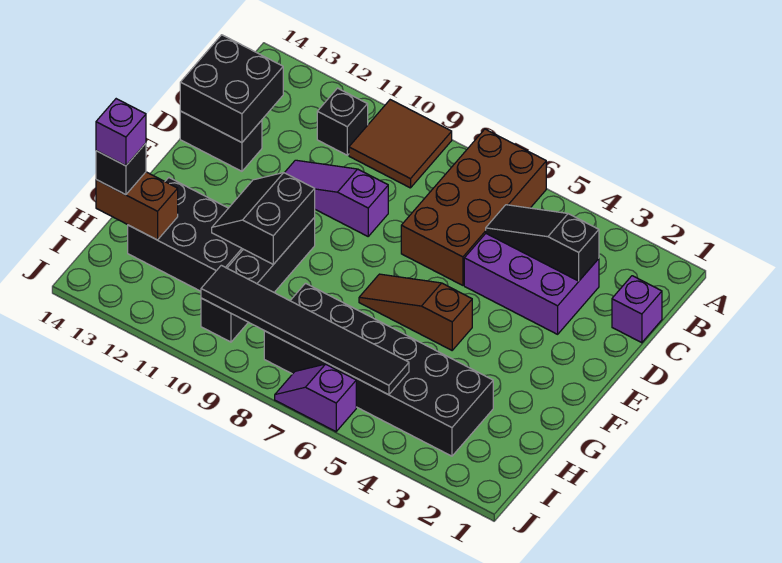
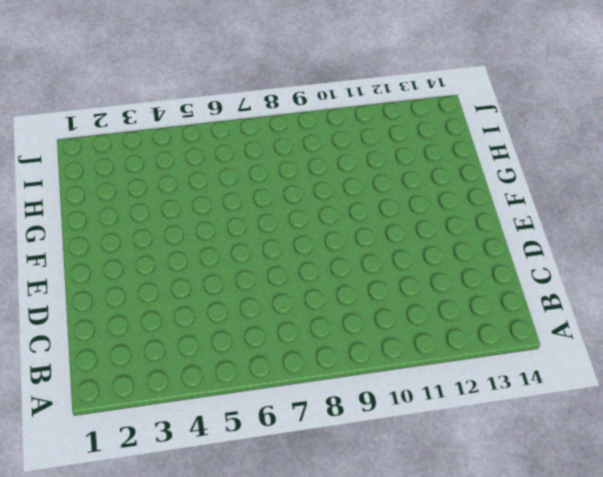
none -> brown 2x4 brick [401,129,546,285]
none -> brown 2x2 tile [349,100,452,188]
none -> black 1x1 brick [317,88,368,155]

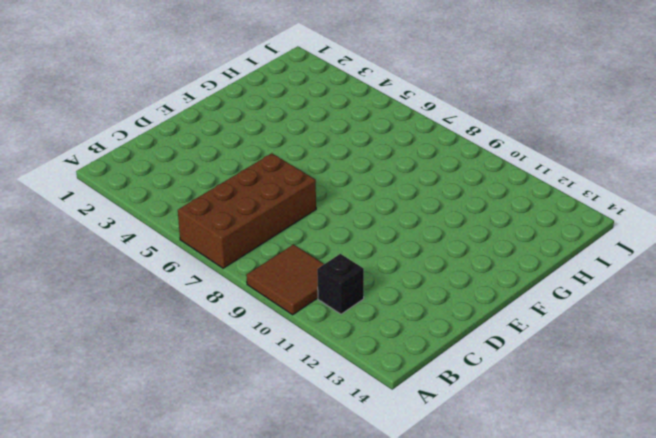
none -> purple 1x1 brick [612,276,662,343]
none -> purple 2x3 brick [464,234,599,334]
none -> purple 1x3 slope [285,160,388,236]

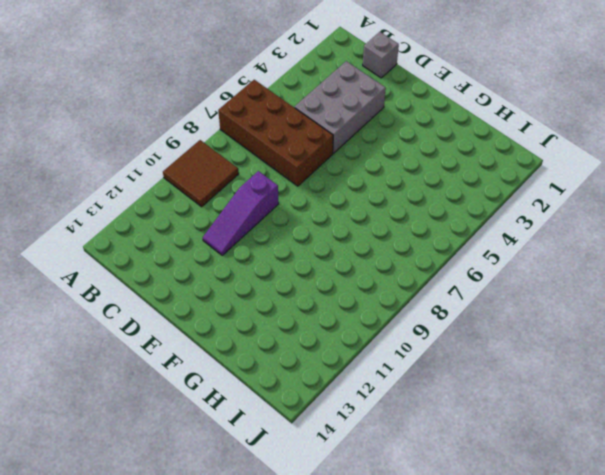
grey 1x1 brick [363,32,399,78] -> purple 1x1 brick [612,276,662,343]
grey 2x3 brick [295,61,386,153] -> purple 2x3 brick [464,234,599,334]
none -> black 1x1 brick [317,88,368,155]
none -> black 1x2 brick [180,111,262,171]
none -> brown 1x3 slope [359,274,472,350]

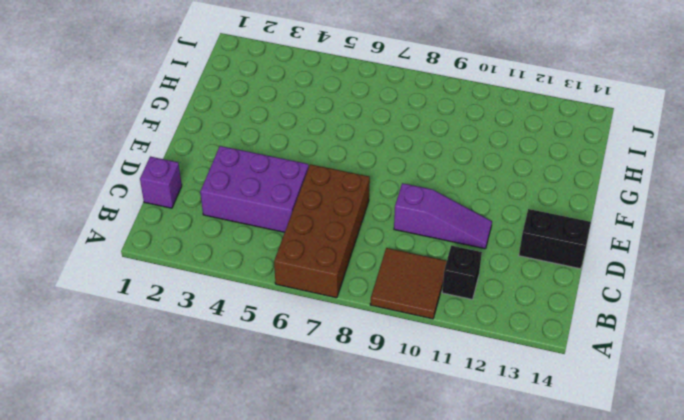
none -> brown 1x3 slope [359,274,472,350]
none -> black 1x4 brick [201,218,315,342]
none -> black 2x3 brick [128,178,243,291]

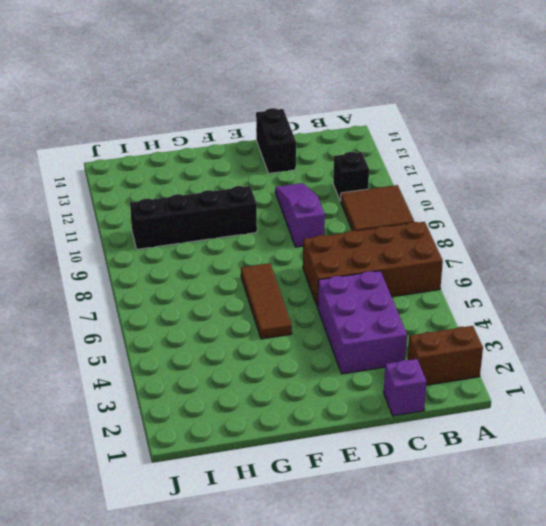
brown 1x2 brick [408,326,483,385] -> brown 1x2 brick turned to [96,172,178,240]
brown 1x3 tile [241,263,292,339] -> brown 1x3 slope [359,274,472,350]
none -> black 2x3 brick [128,178,243,291]
none -> black 2x6 brick [264,283,493,456]
none -> purple 1x2 slope [275,364,356,432]

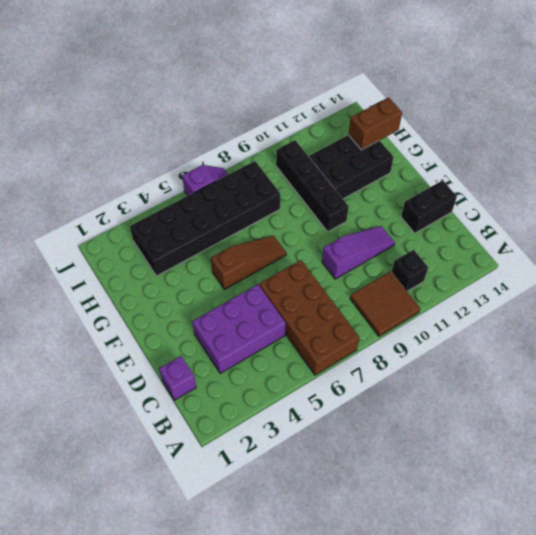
none -> black 1x3 slope [486,205,599,281]
none -> black 2x2 brick [180,35,283,143]
none -> black 2x2 slope [212,173,315,264]

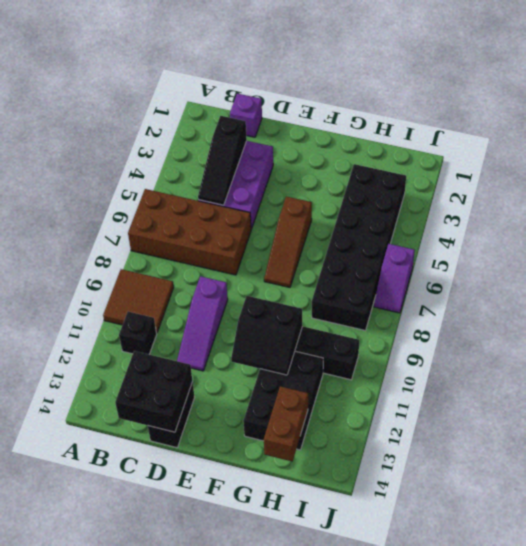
none -> black 1x6 tile [201,265,409,395]
none -> black 1x1 brick [96,143,146,195]
none -> purple 1x1 brick [96,99,146,166]

